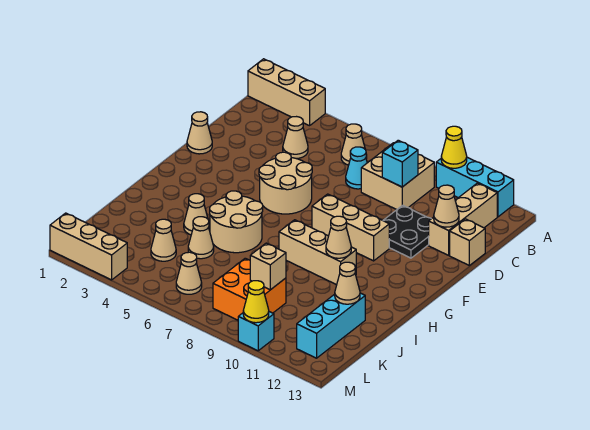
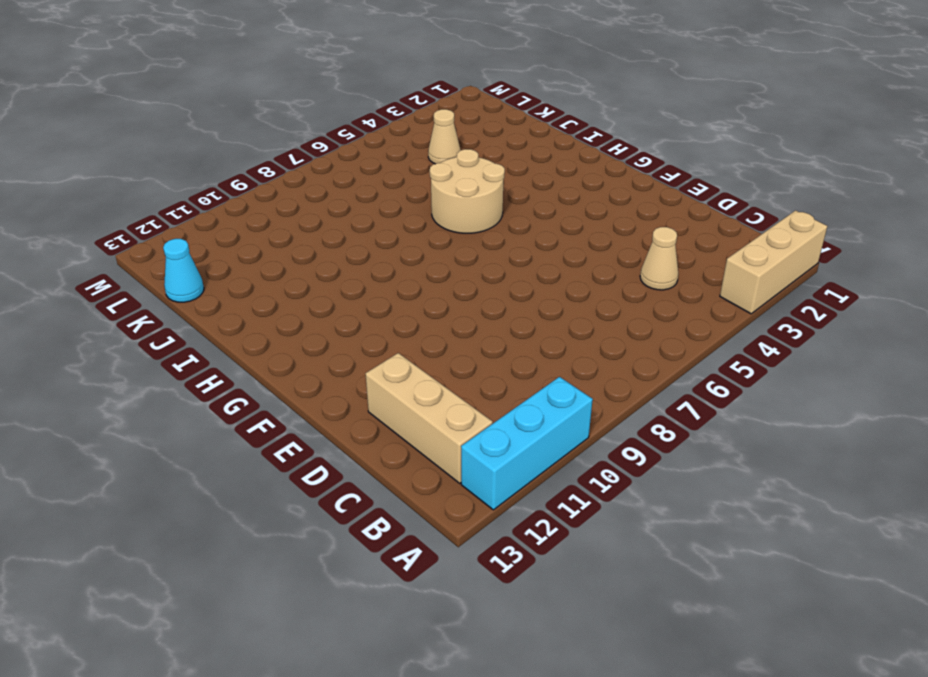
cyan 1x1 cone [163,239,204,302] -> cyan 1x1 cone moved to [346,147,367,189]
none -> tan 1x1 cone [341,124,367,165]
none -> tan 2x2 brick [361,143,434,210]
none -> black 2x2 plate [383,205,431,258]

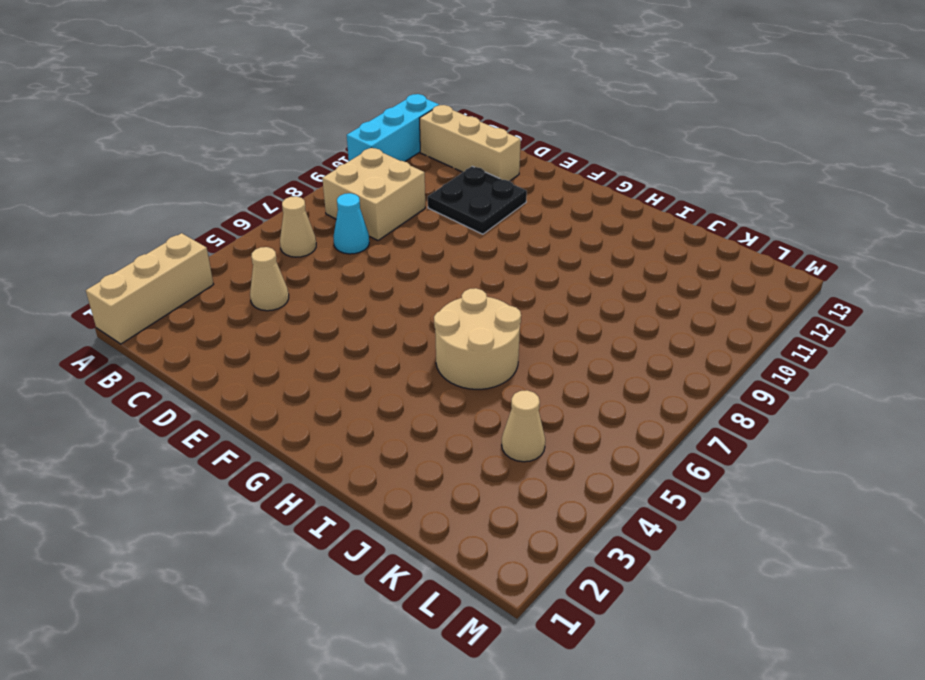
none -> tan 1x1 brick [450,219,485,265]
none -> tan 1x1 cone [187,112,212,154]
none -> tan 2x2 round brick [259,152,312,214]

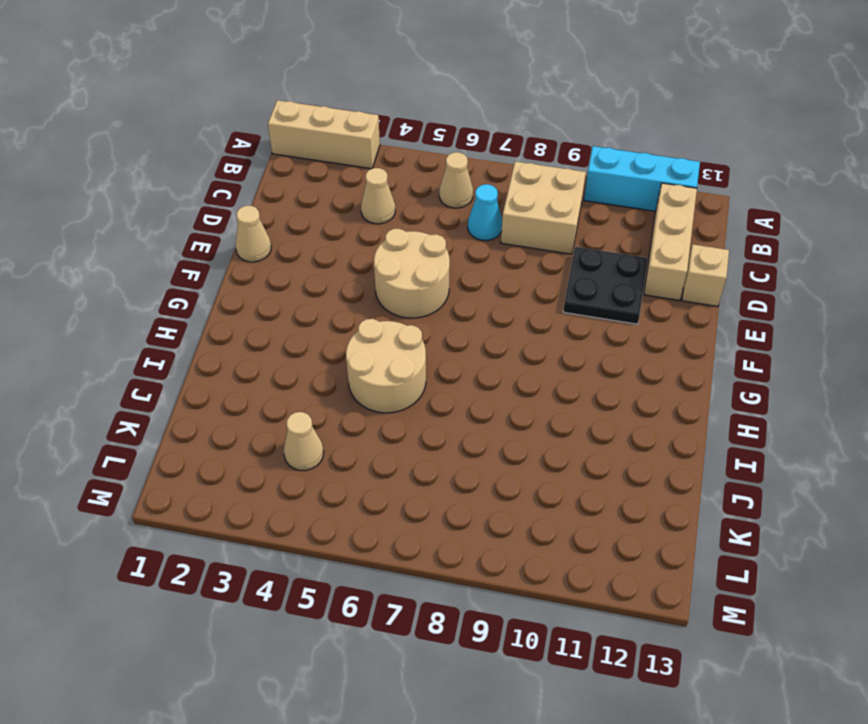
none -> tan 1x3 brick [312,194,389,261]
none -> tan 1x3 brick [279,220,356,285]
none -> tan 1x1 cone [184,194,208,235]

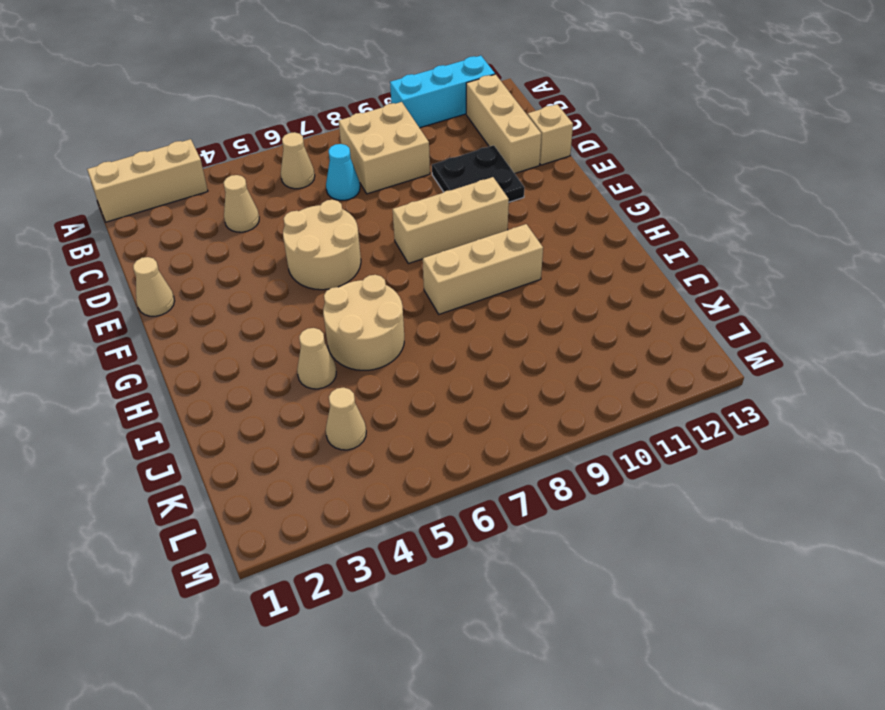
none -> tan 1x1 cone [188,217,214,259]
none -> cyan 1x3 brick [297,293,365,358]
none -> orange 2x2 brick [213,258,286,320]

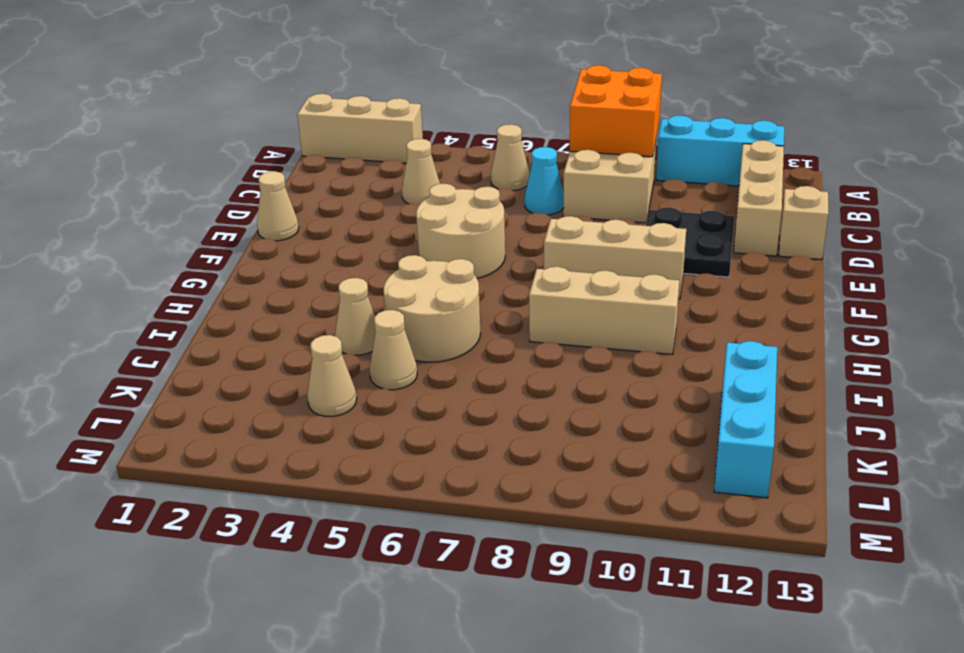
orange 2x2 brick [570,65,662,157] -> orange 2x2 brick moved to [213,258,286,320]
none -> tan 1x1 cone [176,252,202,294]
none -> tan 1x3 brick [50,213,127,280]
none -> cyan 1x1 brick [238,312,274,351]

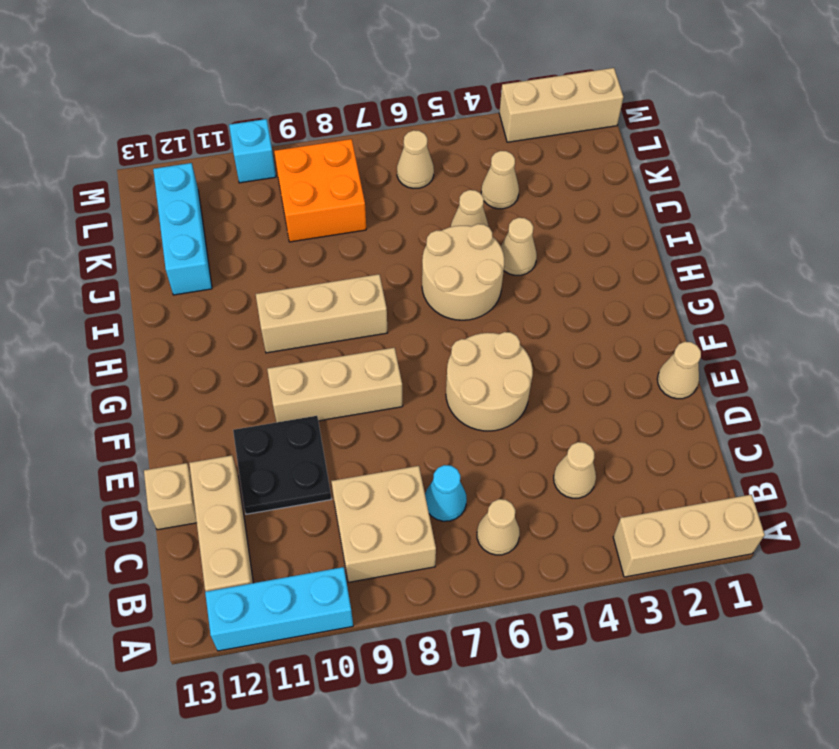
none -> yellow 1x1 cone [441,126,467,168]
none -> cyan 1x1 brick [382,140,418,187]
none -> tan 1x1 cone [434,185,459,227]

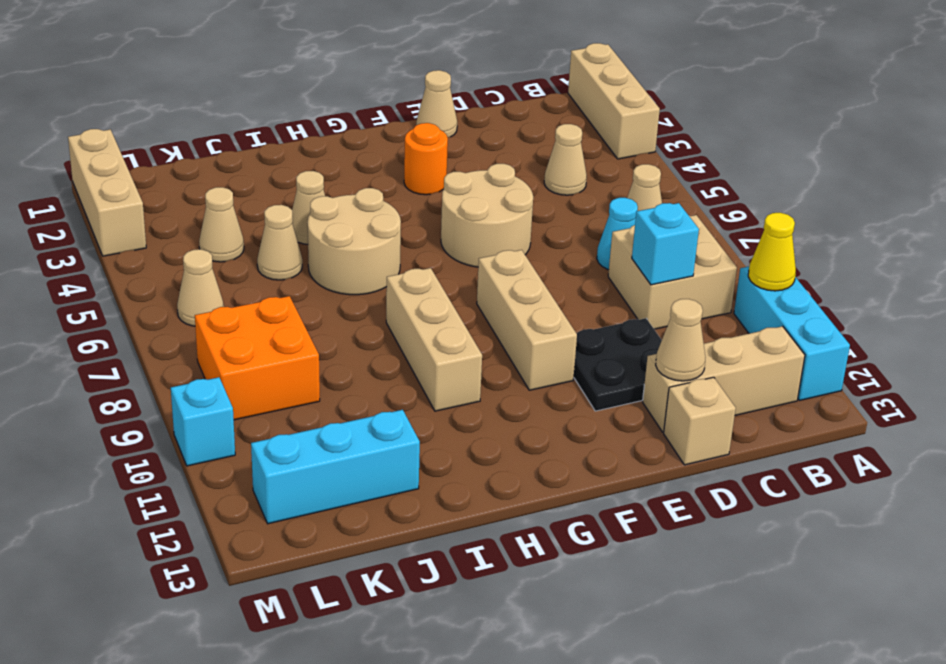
orange 1x1 round brick [404,123,448,195] -> none
none -> tan 1x1 cone [326,216,351,258]
none -> tan 1x1 cone [335,262,360,304]
none -> tan 1x1 brick [250,243,286,290]

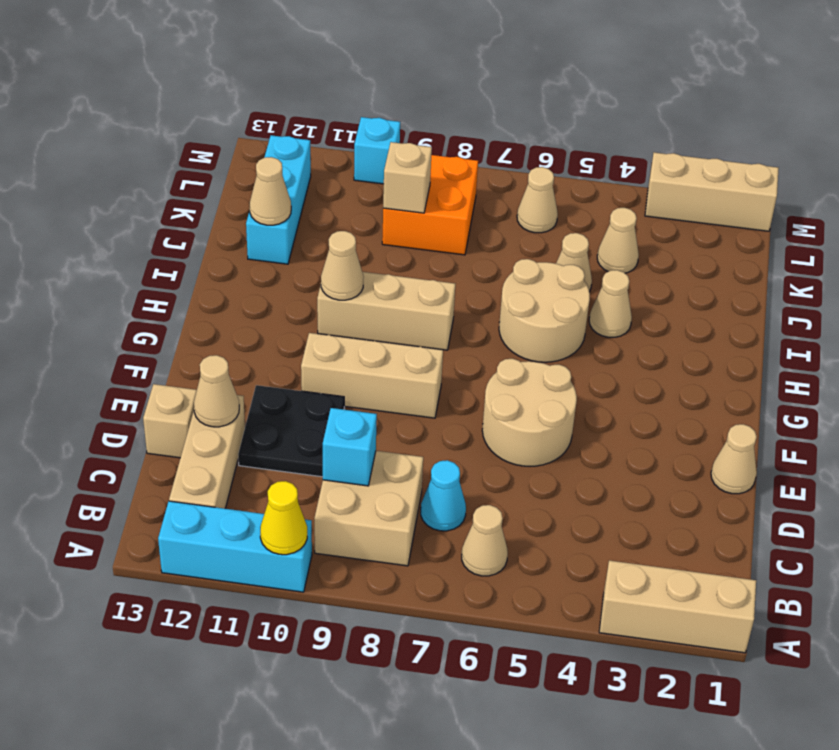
none -> tan 1x1 cone [283,117,308,158]
none -> yellow 1x1 cone [243,281,269,323]

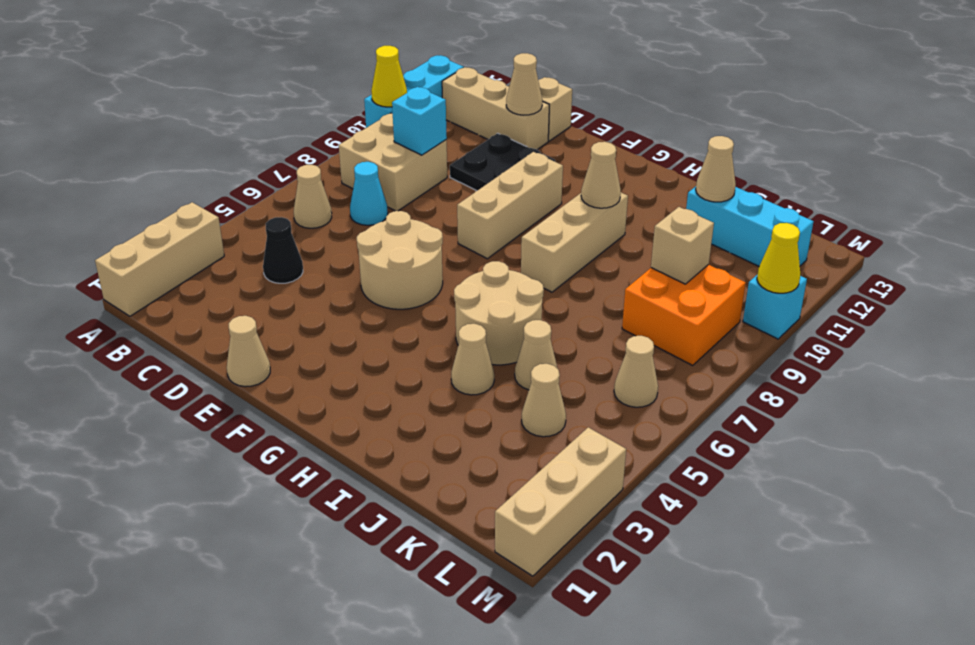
black 1x1 cone [263,217,303,283] -> tan 1x1 cone [283,117,308,158]

